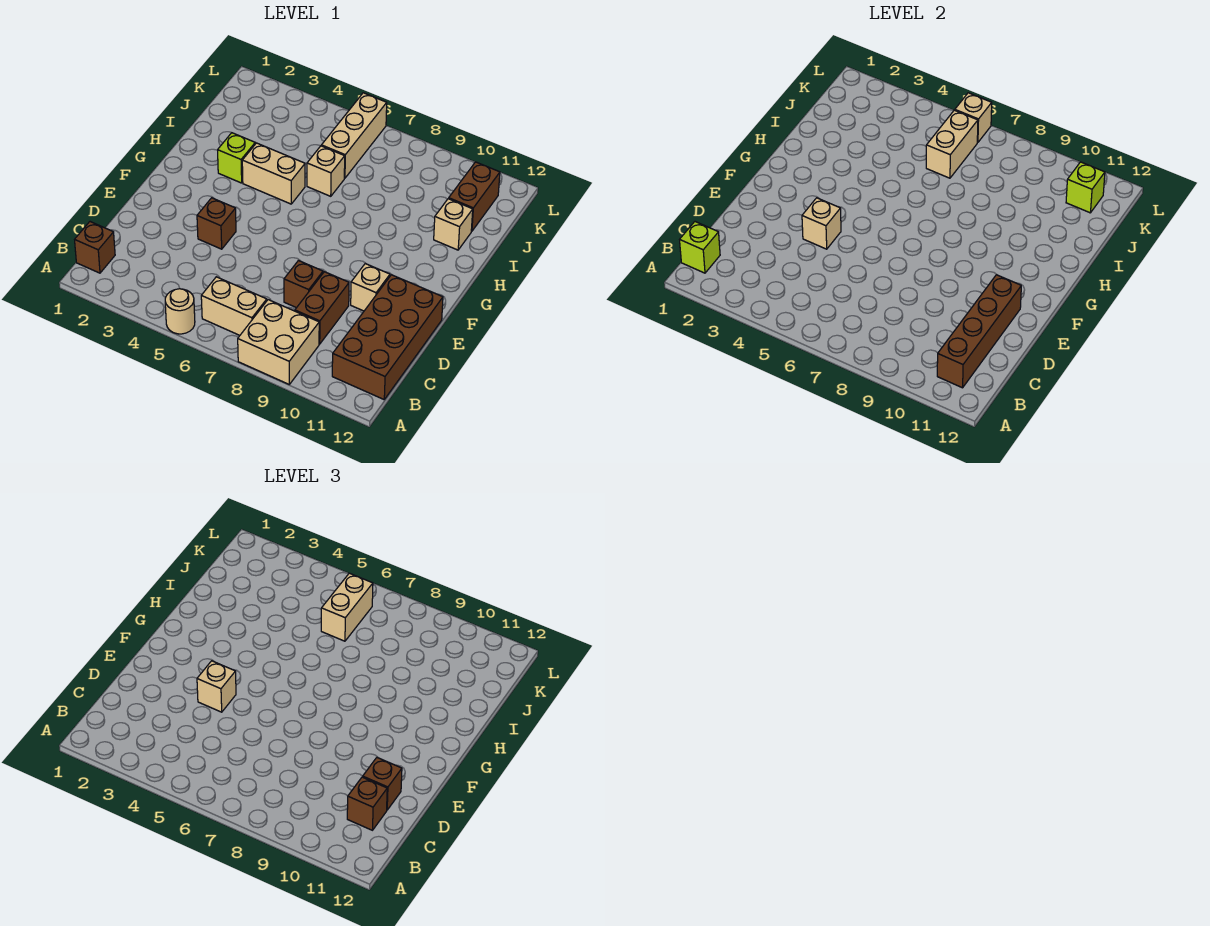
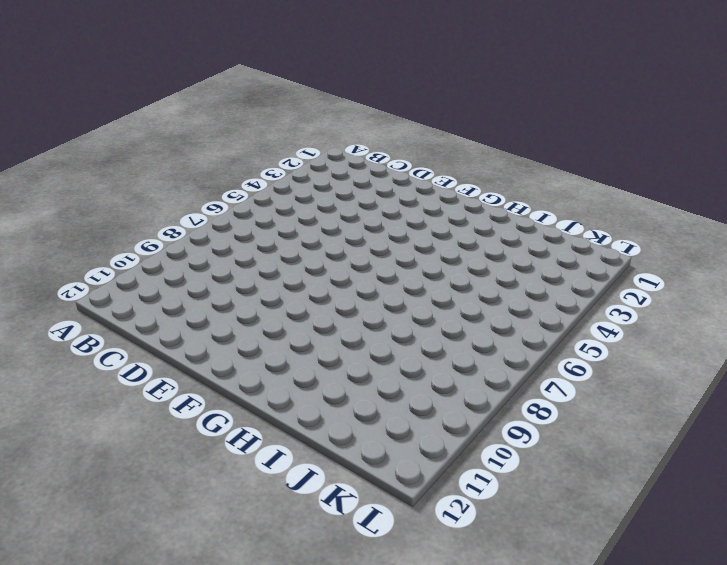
none -> tan 1x1 round brick [165,289,195,334]
none -> tan 2x2 brick [238,300,319,384]
none -> brown 1x1 brick [75,222,115,273]

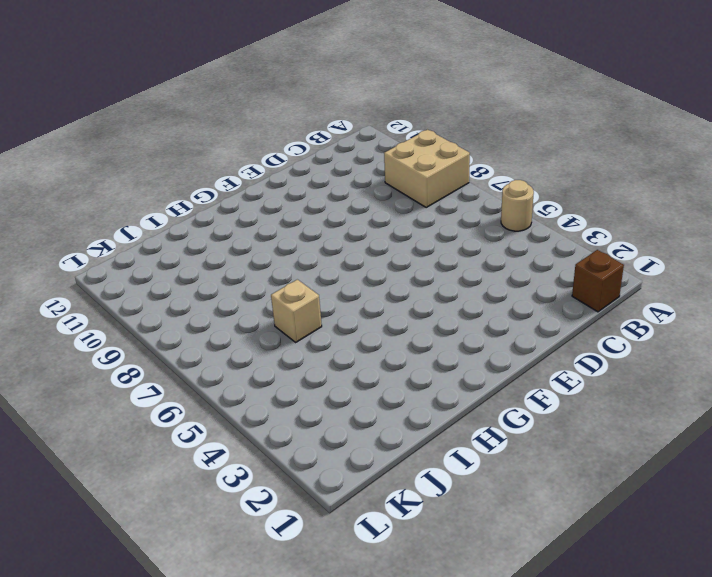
none -> tan 1x2 brick [201,277,267,335]
none -> brown 2x4 brick [332,275,443,399]
none -> brown 1x2 brick [295,272,349,344]

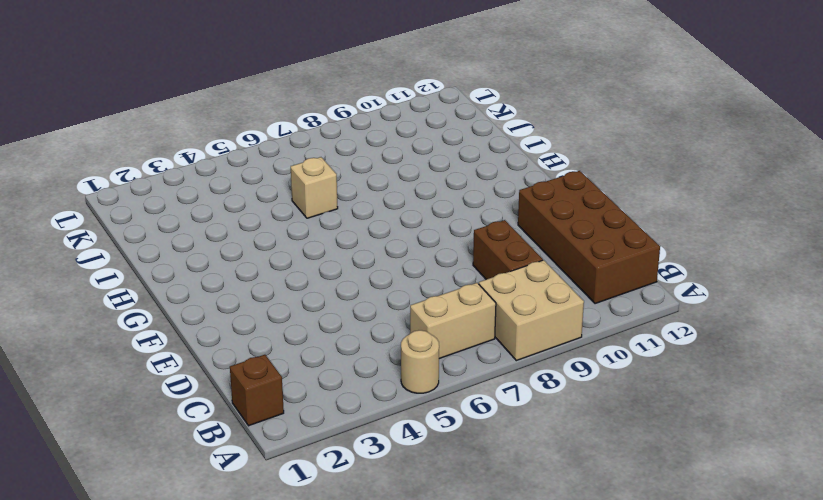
none -> brown 1x1 brick [284,261,323,308]
none -> brown 1x1 brick [197,198,236,249]
none -> tan 1x1 brick [351,263,390,311]

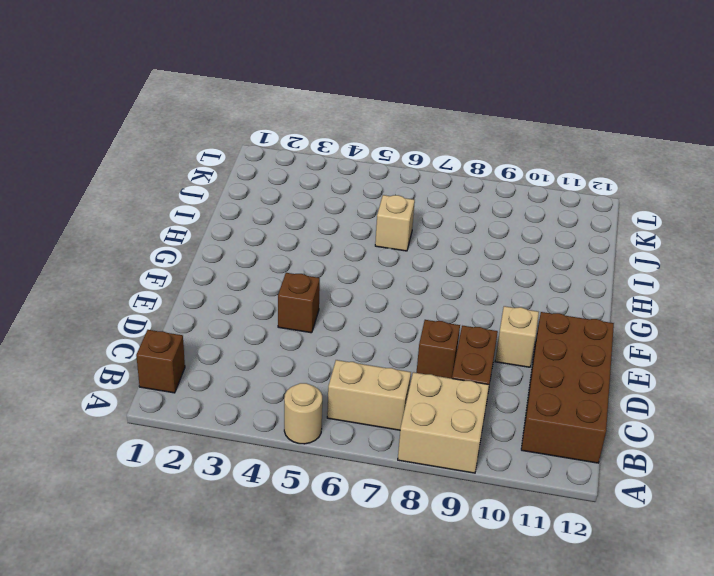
none -> lime 1x1 brick [218,133,255,183]
none -> tan 1x2 brick [242,143,305,204]
none -> tan 1x1 brick [434,199,473,250]

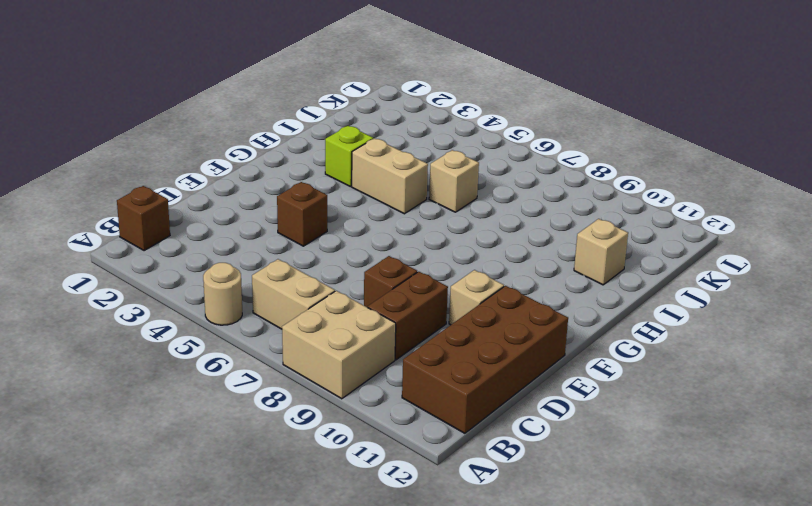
none -> tan 1x3 brick [321,93,387,178]
none -> brown 1x2 brick [449,162,500,231]
none -> lime 1x1 brick [680,222,720,273]

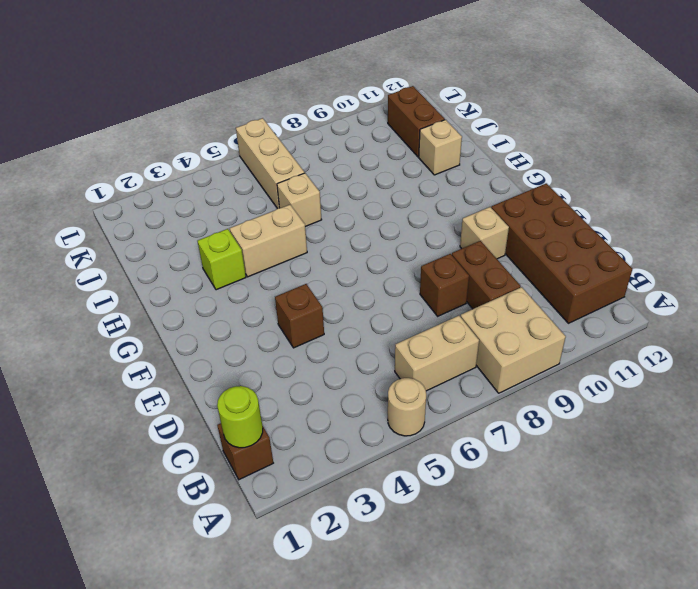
lime 1x1 round brick [217,386,263,448] -> lime 1x1 brick [680,222,720,273]
none -> brown 1x4 brick [937,275,1021,388]
none -> tan 1x1 brick [802,198,841,249]
none -> tan 1x2 brick [926,110,978,178]

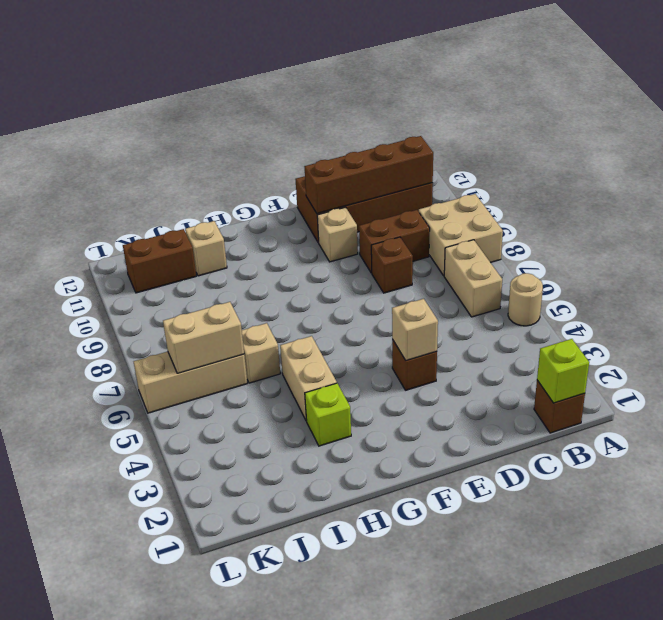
none -> lime 1x1 brick [1066,162,1105,213]
none -> tan 1x1 brick [955,93,992,143]
none -> brown 1x1 brick [347,777,387,830]

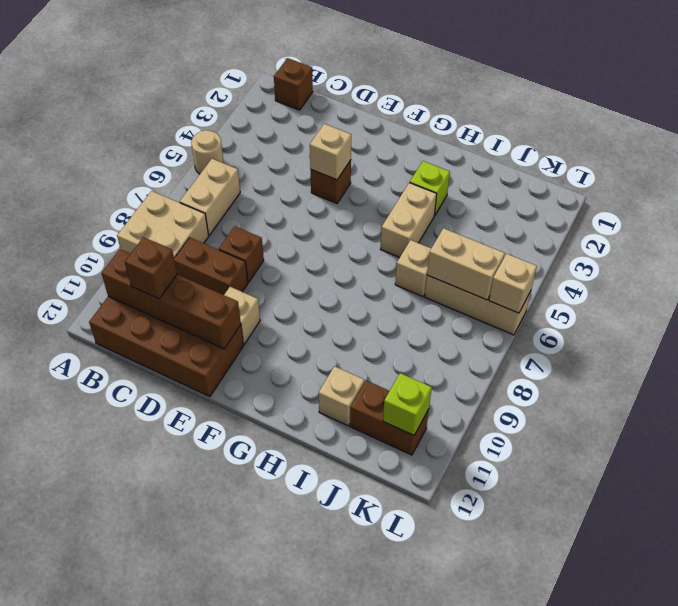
none -> lime 1x1 brick [680,222,720,273]
none -> brown 1x1 brick [363,758,402,810]
none -> tan 1x1 brick [197,661,236,712]

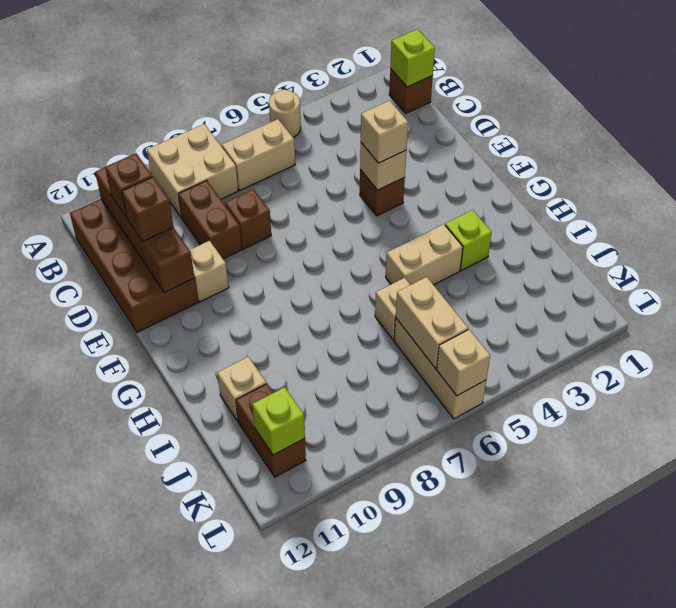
none -> tan 1x2 brick [321,573,373,641]

